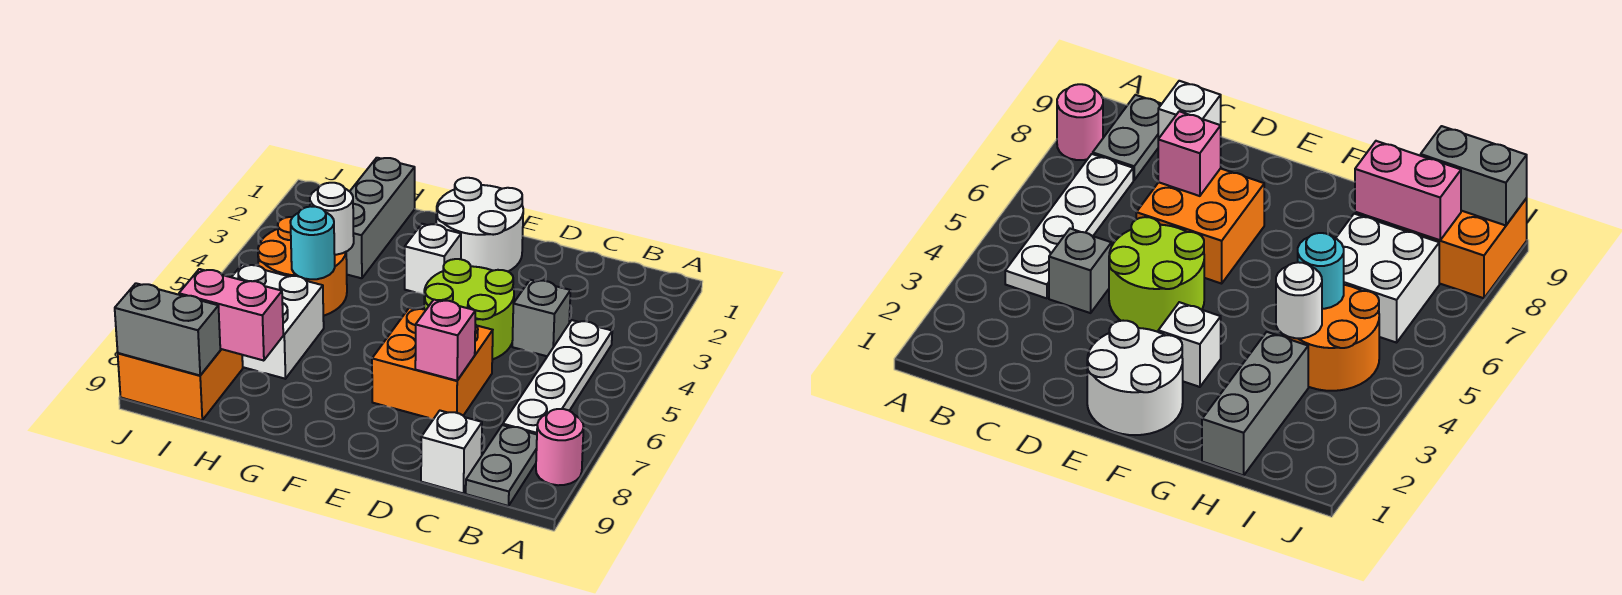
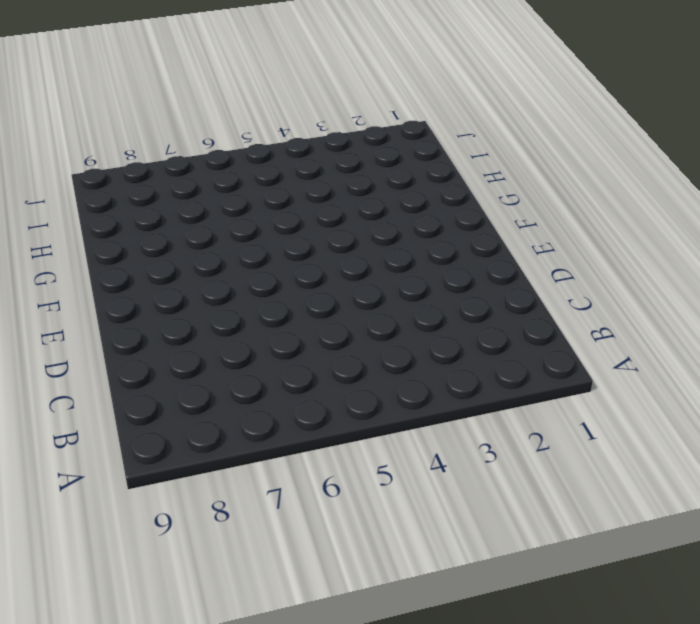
none -> pink 1x1 round brick [536,409,584,485]
none -> white 1x4 plate [503,320,612,434]
none -> grey 1x2 plate [466,425,537,506]

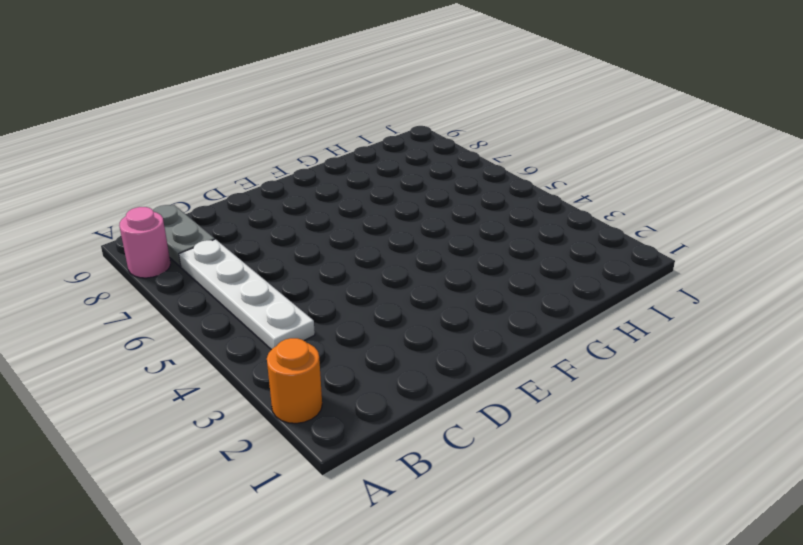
orange 1x1 round brick [267,338,322,423] -> none
none -> grey 1x1 brick [512,280,571,356]
none -> white 1x1 brick [421,411,482,493]
none -> lime 2x2 round brick [424,259,514,360]

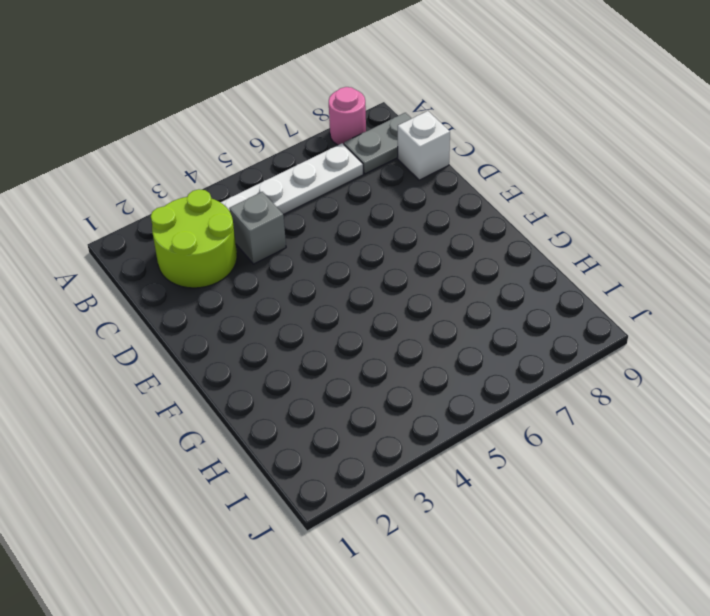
lime 2x2 round brick [151,189,237,288] -> lime 2x2 round brick moved to [424,259,514,360]
none -> orange 2x2 brick [372,308,493,419]
none -> white 2x2 round brick [436,178,523,271]
none -> white 1x1 brick [405,224,461,294]

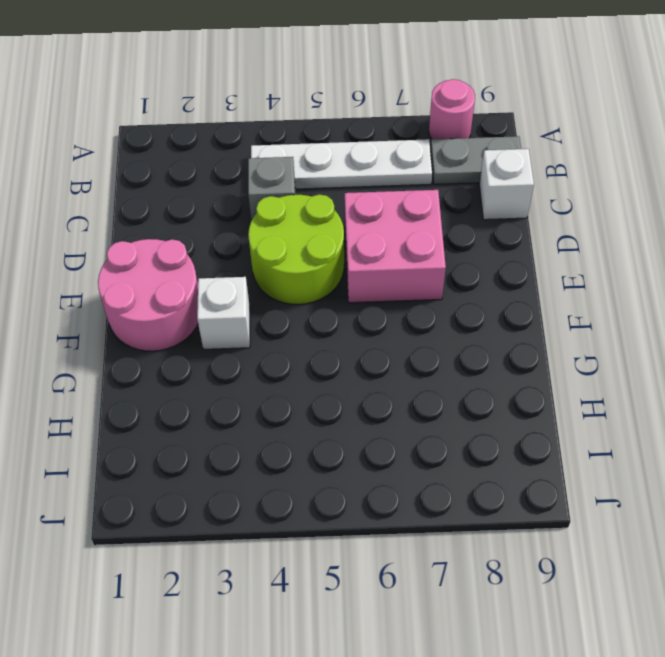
pink 2x2 brick [345,190,446,303] -> orange 2x2 brick [372,308,493,419]
pink 2x2 round brick [98,239,198,351] -> white 2x2 round brick [436,178,523,271]
none -> grey 1x3 brick [346,158,415,278]
none -> orange 2x2 round brick [258,217,347,316]
none -> white 2x2 brick [232,264,324,379]

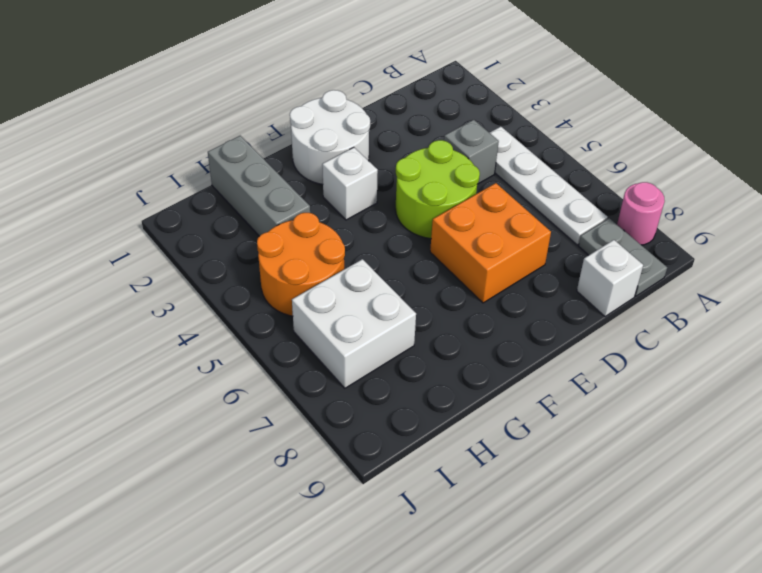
none -> orange 2x2 brick [118,349,243,420]
none -> pink 1x1 brick [415,300,475,381]
none -> white 1x1 round brick [310,183,354,255]

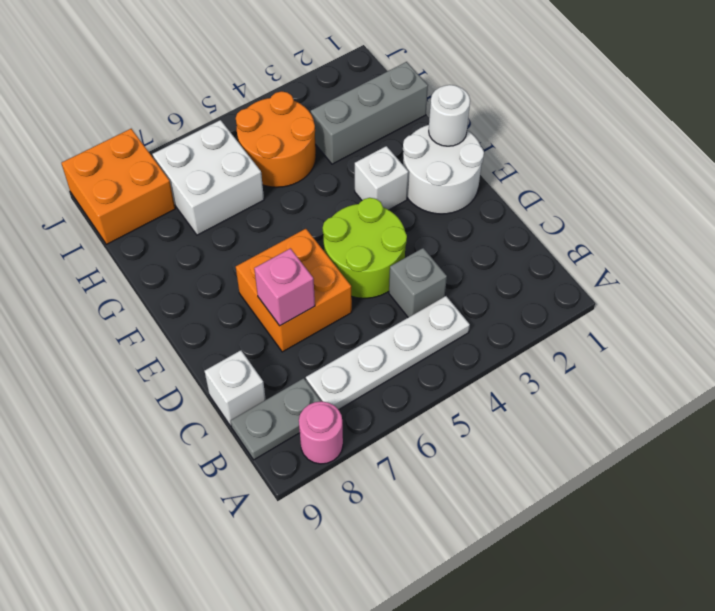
white 1x1 round brick [429,85,470,146] -> white 1x1 round brick moved to [310,183,354,255]
none -> cyan 1x1 round brick [290,207,335,279]
none -> pink 1x2 brick [179,269,283,361]
none -> grey 1x2 brick [115,283,220,375]

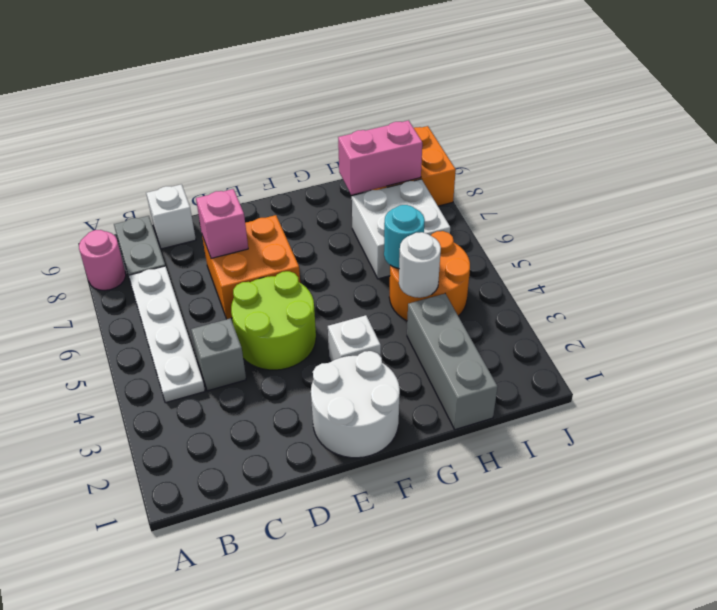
none -> grey 1x2 brick [115,283,220,375]

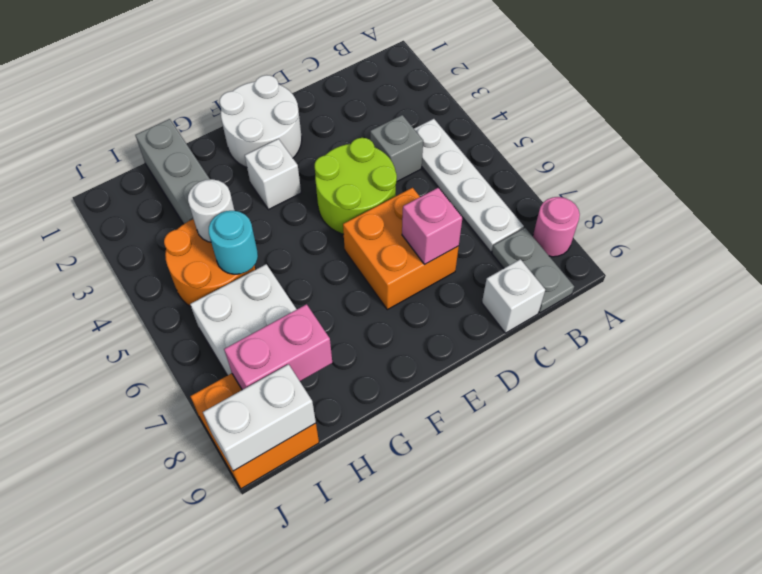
white 1x2 brick [203,364,316,471] -> grey 1x2 brick [115,283,220,375]

